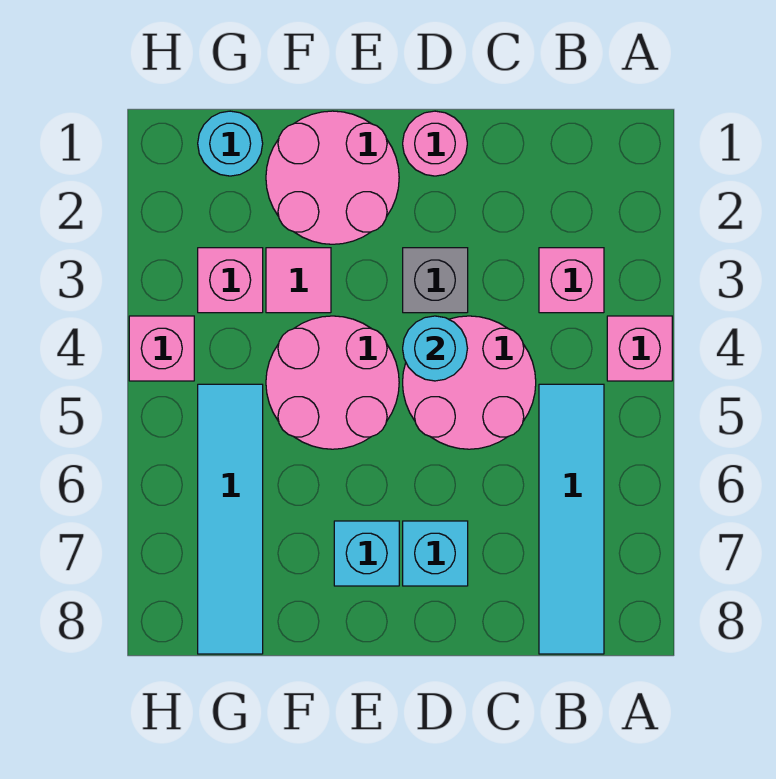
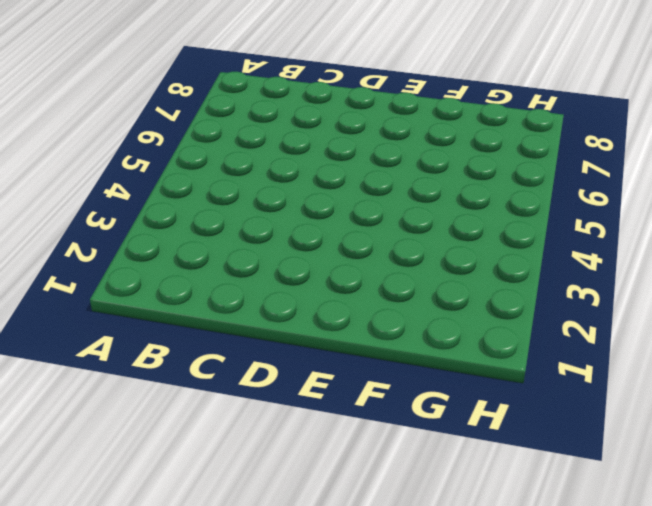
none -> pink 1x1 brick [607,316,672,381]
none -> pink 1x1 brick [539,248,604,313]
none -> cyan 1x4 tile [539,384,604,654]

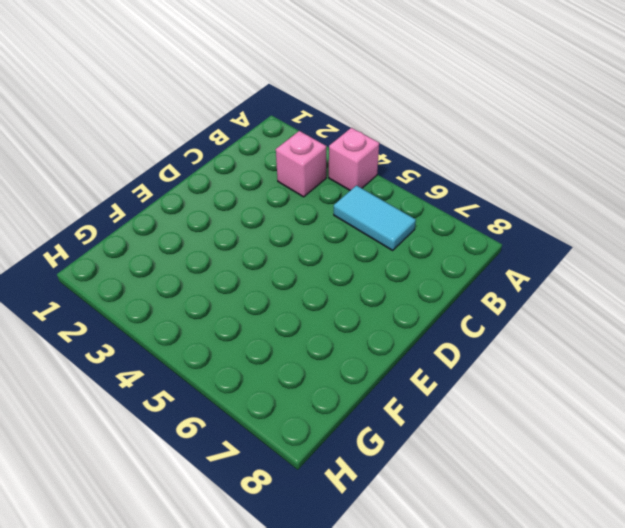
cyan 1x2 tile [334,186,416,250] -> cyan 1x4 tile [539,384,604,654]
none -> pink 2x2 round brick [403,316,536,449]
none -> pink 1x1 round brick [403,111,467,176]
none -> grey 1x1 brick [403,248,468,313]

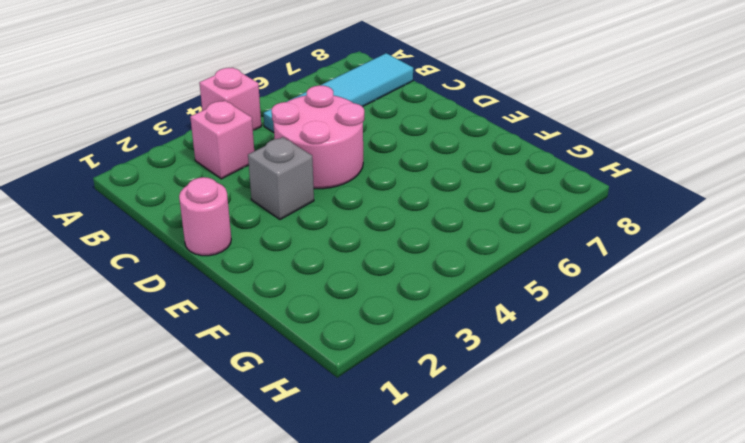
none -> cyan 1x1 brick [403,521,468,586]
none -> pink 2x2 round brick [266,111,399,244]
none -> pink 2x2 round brick [266,316,399,449]

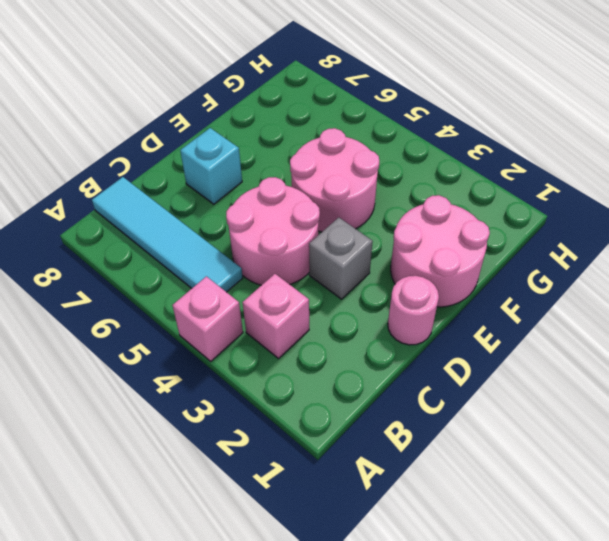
none -> cyan 1x1 brick [334,521,399,586]
none -> pink 1x1 tile [266,248,331,313]
none -> cyan 1x1 round brick [198,111,263,176]

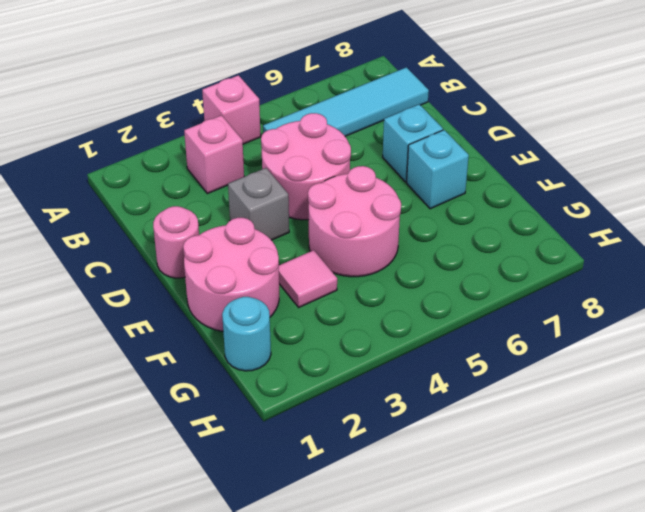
none -> pink 1x1 brick [198,248,263,313]
none -> cyan 1x4 tile [198,384,263,654]
none -> pink 1x1 brick [129,316,194,381]

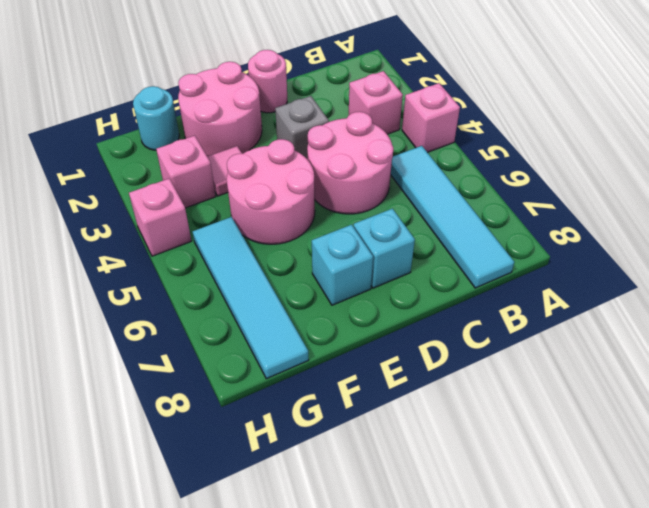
none -> cyan 1x1 round brick [403,316,467,381]

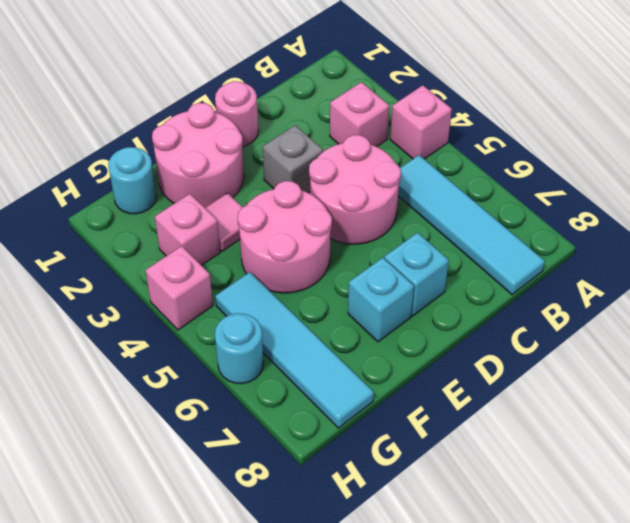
cyan 1x1 round brick [215,313,264,384] -> cyan 1x1 round brick moved to [403,316,467,381]

